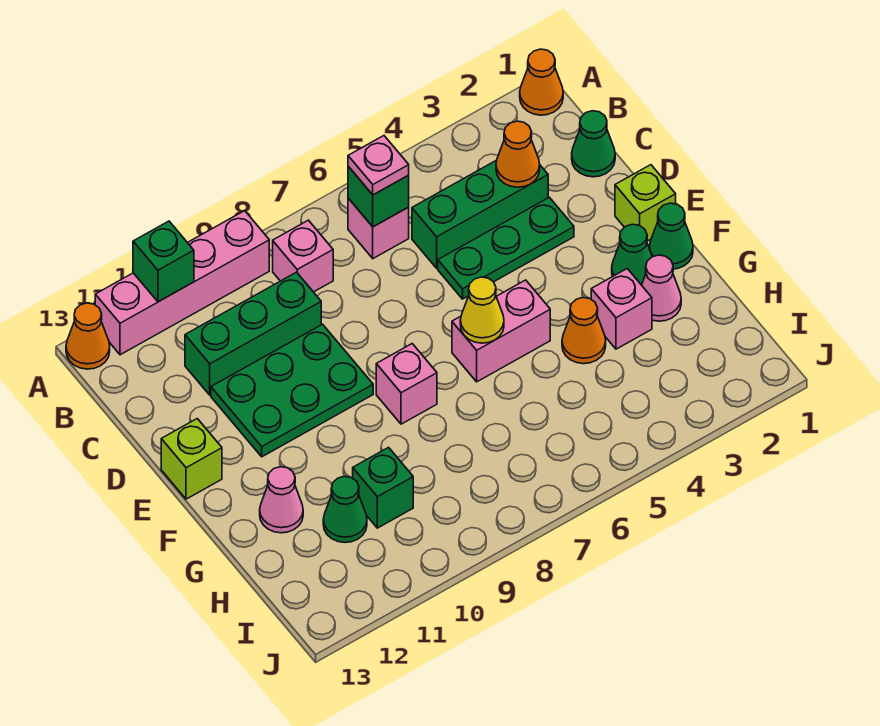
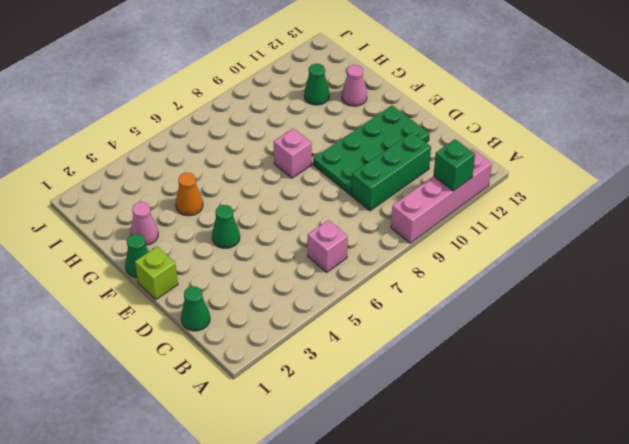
green 2x4 plate [313,105,430,195] -> green 2x3 plate [211,324,373,457]
green 1x1 cone [212,205,240,248] -> green 1x1 cone moved to [612,224,652,285]
none -> orange 1x1 cone [520,49,563,115]
none -> orange 1x1 cone [66,303,110,369]
none -> pink 1x1 brick [273,220,333,292]

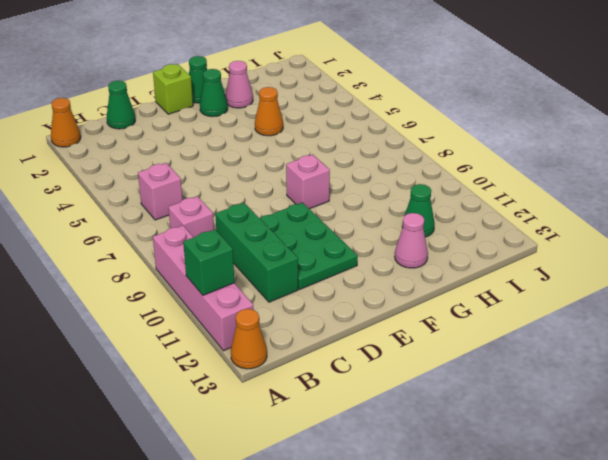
none -> green 1x3 brick [412,160,548,268]
none -> green 1x3 plate [438,197,574,299]
none -> lime 1x1 brick [161,419,222,499]

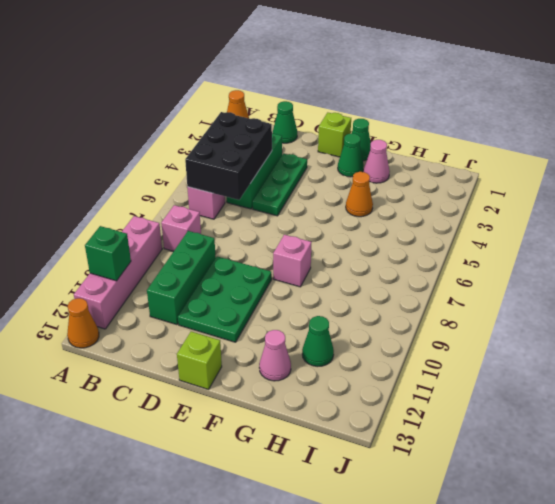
black 2x3 brick [185,112,272,200] -> green 1x1 brick [348,166,409,227]
none -> pink 1x2 brick [452,280,550,382]
none -> pink 1x1 brick [591,269,652,349]
none -> green 1x1 brick [353,448,413,528]

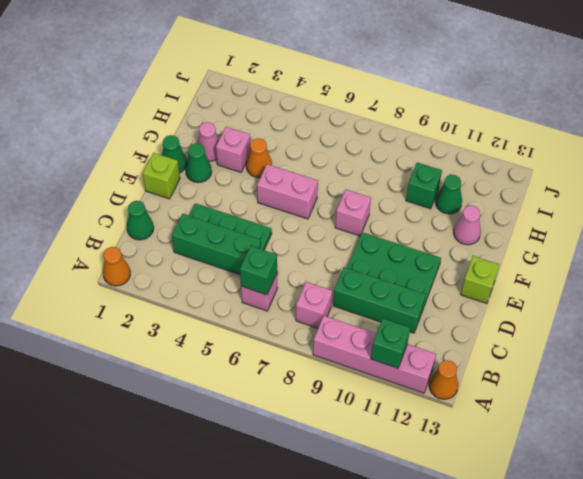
none -> orange 1x1 cone [496,121,540,187]
none -> yellow 1x1 cone [460,277,504,343]
none -> pink 1x1 plate [348,136,409,195]

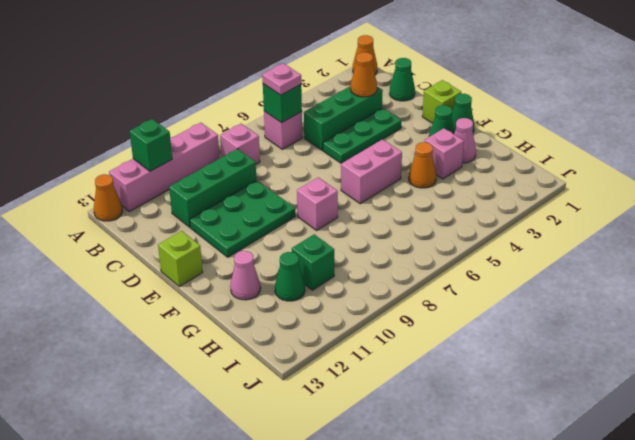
none -> yellow 1x1 cone [460,277,504,343]

